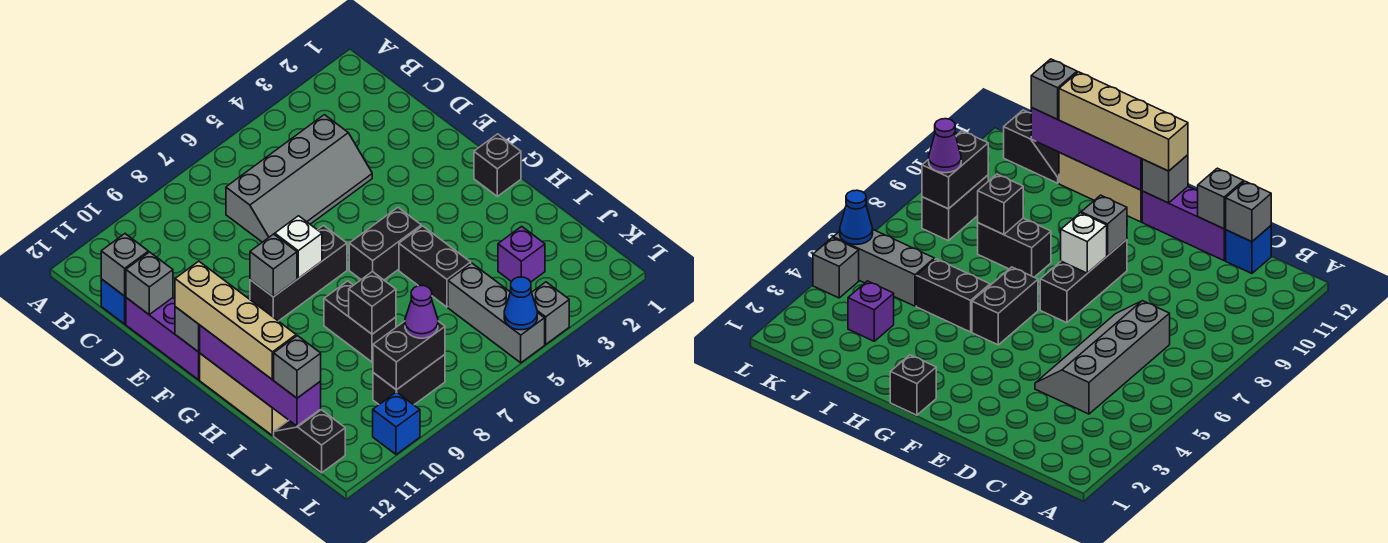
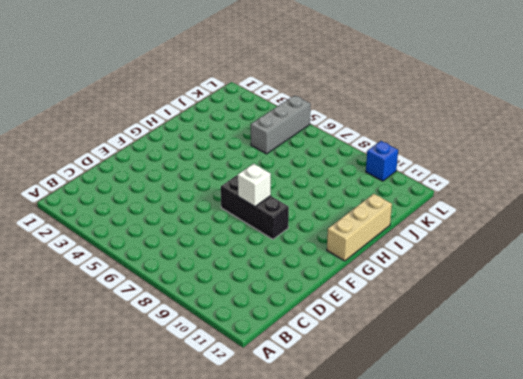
none -> grey 2x4 slope [226,115,372,242]
none -> blue 1x1 brick [101,279,126,324]
none -> purple 1x3 brick [126,298,200,380]

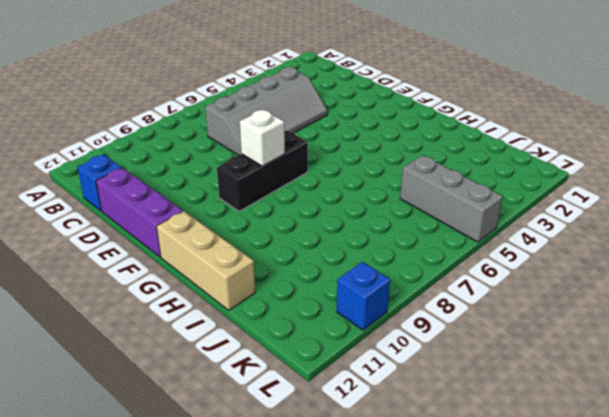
none -> black 1x1 brick [474,134,521,196]
none -> black 1x2 brick [349,208,421,280]
none -> black 1x2 brick [399,226,471,307]

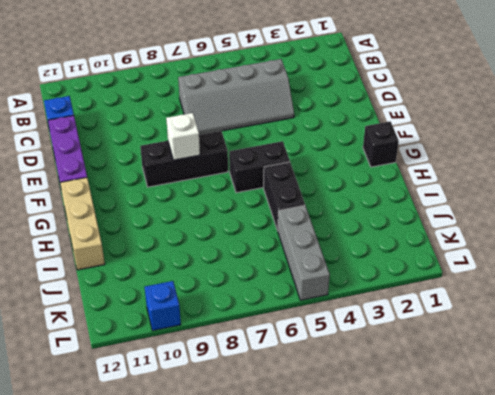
none -> black 1x2 brick [324,281,396,362]
none -> purple 1x1 brick [498,226,545,282]
none -> black 1x2 slope [274,410,345,473]

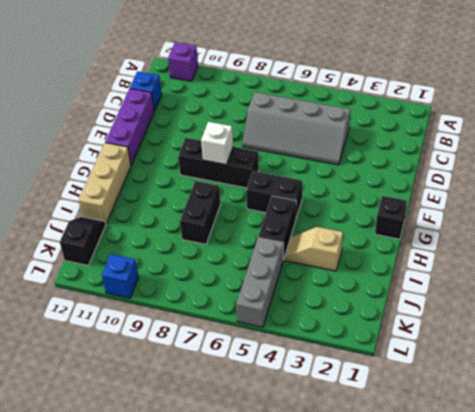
purple 1x1 brick [168,42,198,81] -> purple 1x1 brick moved to [498,226,545,282]
tan 1x2 slope [285,227,343,271] -> none
none -> black 1x2 brick [373,355,445,405]
none -> grey 1x1 brick [532,282,569,344]
none -> grey 1x1 brick [101,234,148,296]

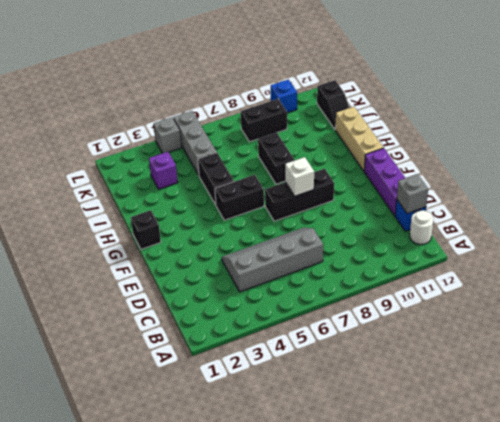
white 1x1 round brick [410,210,433,245] -> none
none -> grey 1x1 brick [126,252,173,314]
none -> grey 1x1 brick [250,234,297,297]
none -> grey 1x1 brick [175,307,200,352]

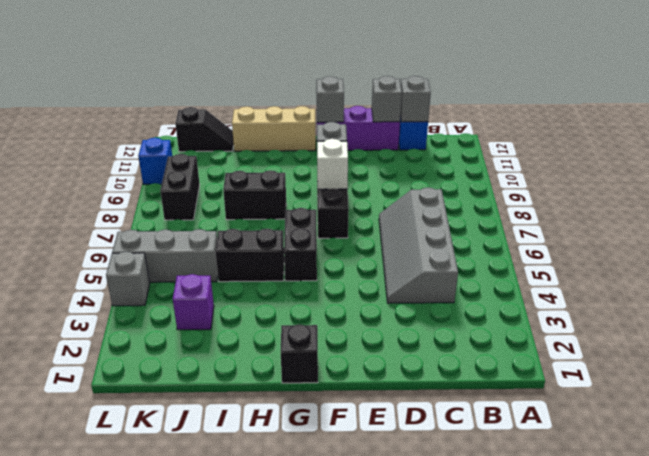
none -> purple 1x4 brick [199,326,321,426]
none -> black 1x1 brick [349,271,396,334]
none -> black 1x2 brick [373,321,445,390]

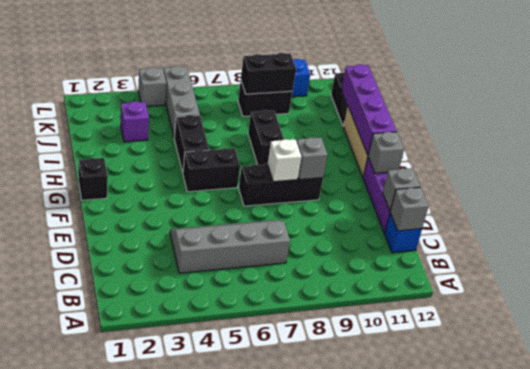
none -> black 1x1 brick [349,271,396,334]
none -> blue 1x1 cone [504,277,537,330]
none -> tan 1x4 brick [175,261,296,379]

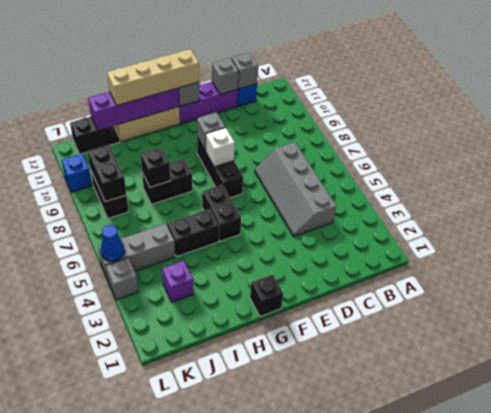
none -> grey 1x1 brick [274,336,321,398]
none -> purple 1x1 cone [405,286,438,338]

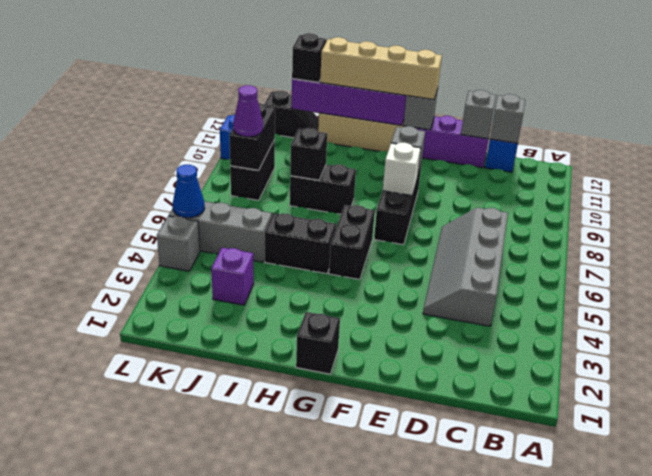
black 1x1 brick [292,33,326,82] -> grey 1x1 brick [274,336,321,398]

